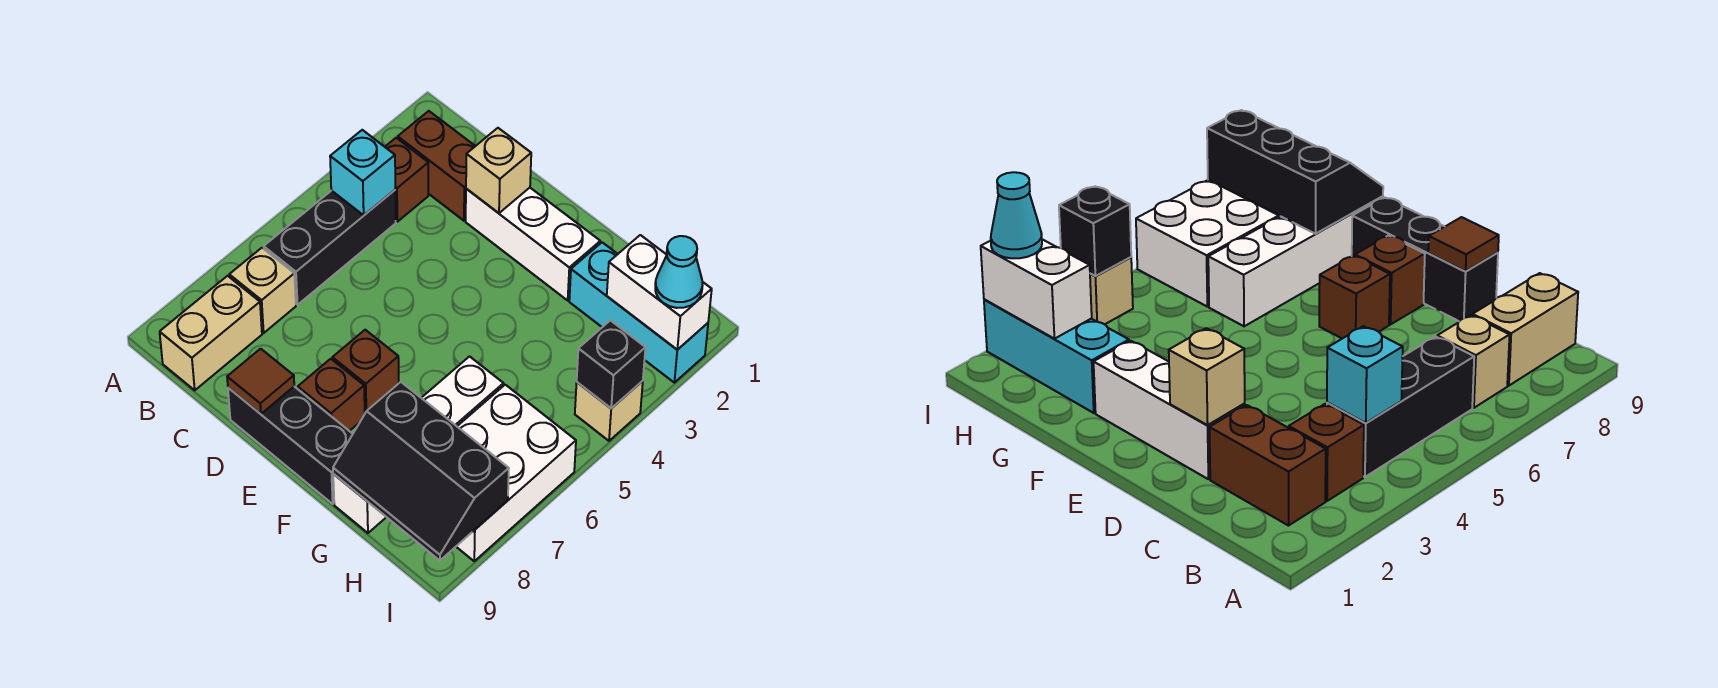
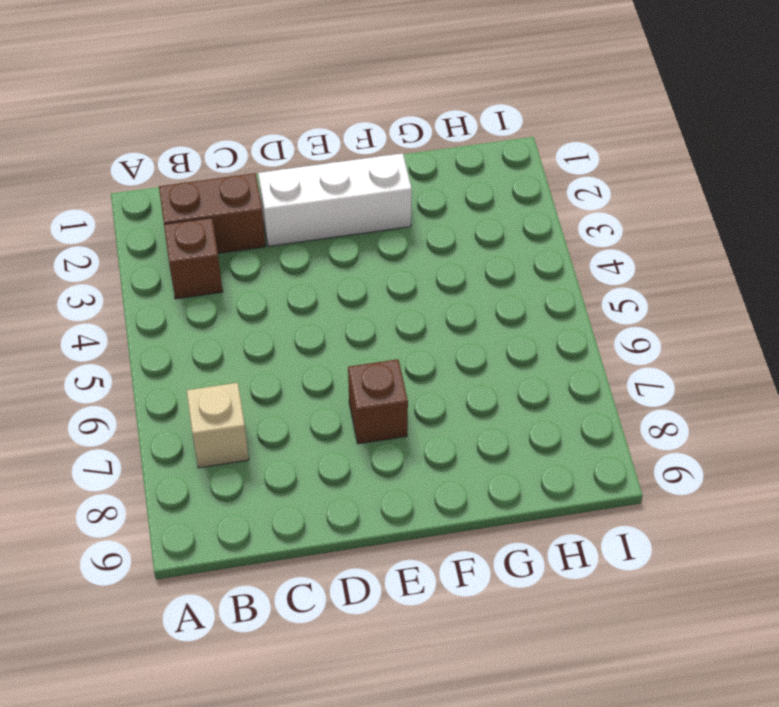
none -> black 1x3 brick [264,190,396,305]
none -> tan 1x2 brick [160,276,262,390]
none -> black 1x3 brick [228,387,353,504]

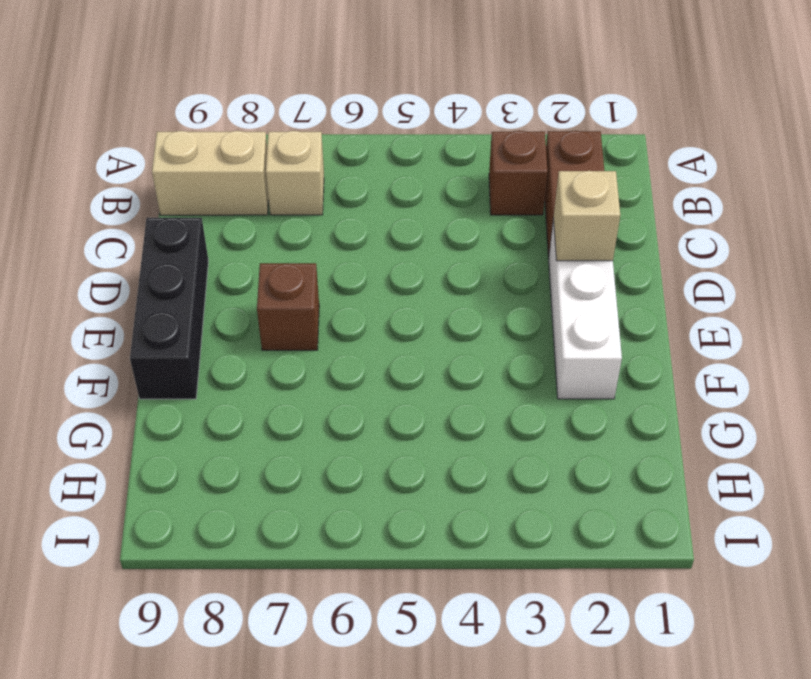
none -> black 1x3 brick [264,190,396,305]
none -> brown 1x1 brick [298,359,365,431]
none -> cyan 1x3 brick [569,242,708,383]

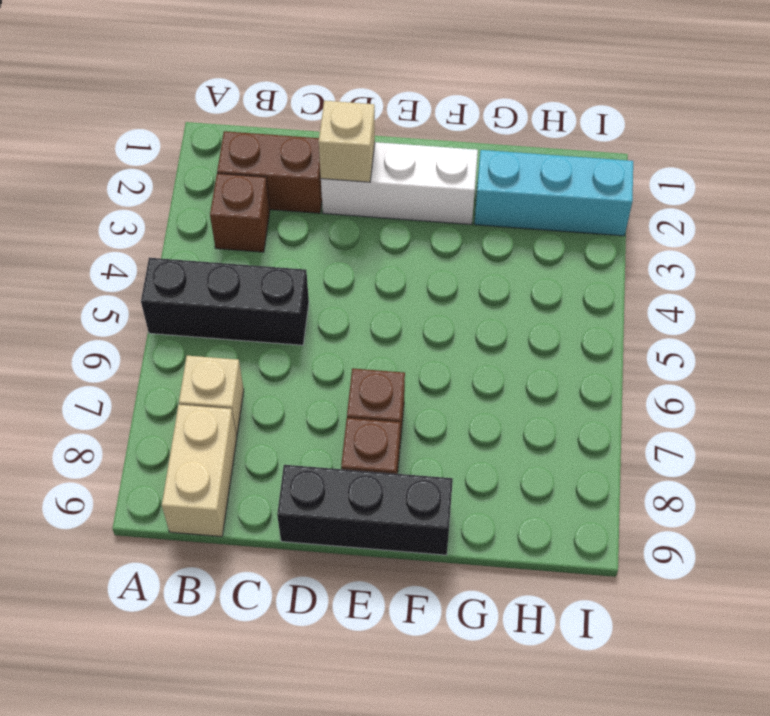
black 1x3 brick [141,258,309,345] -> black 1x3 brick turned to [264,190,396,305]
none -> white 1x4 brick [333,357,504,533]
none -> white 2x3 brick [456,385,576,561]
none -> tan 1x1 brick [575,381,643,441]

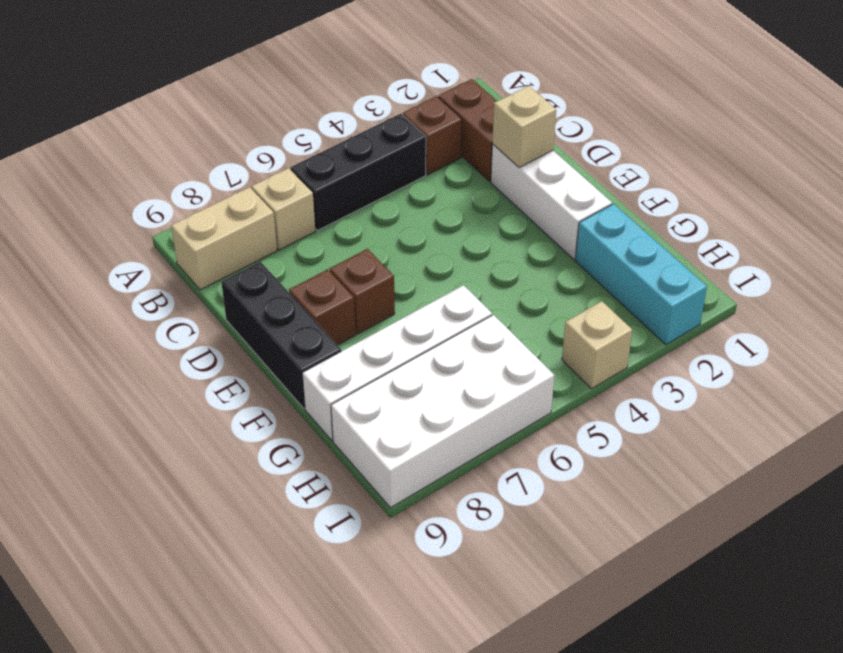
white 2x4 brick [331,315,554,508] -> white 2x3 brick [456,385,576,561]
none -> cyan 1x1 brick [330,130,395,215]
none -> brown 1x1 tile [227,349,294,414]
none -> black 2x3 slope [333,382,509,561]

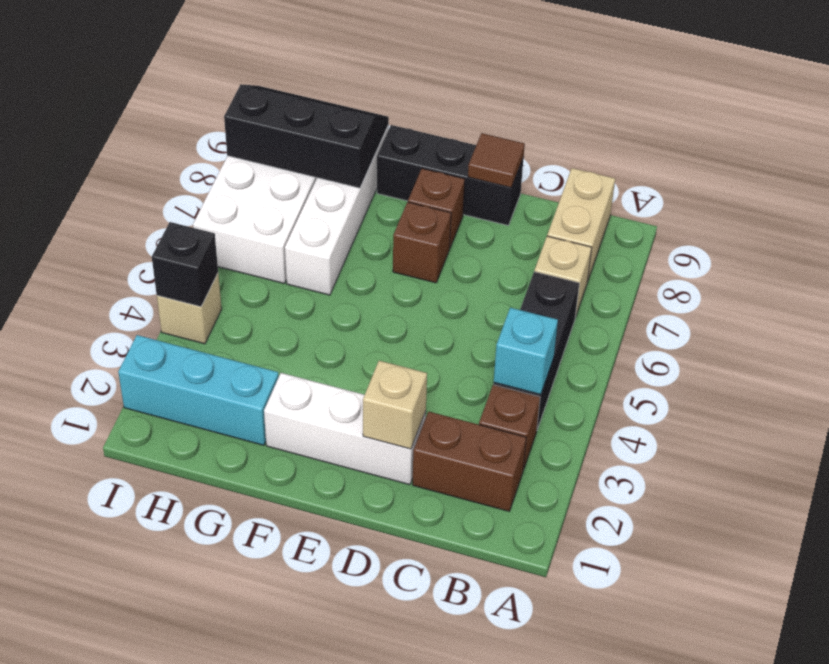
none -> white 1x2 brick [607,235,712,350]
none -> cyan 1x1 cone [655,236,703,308]

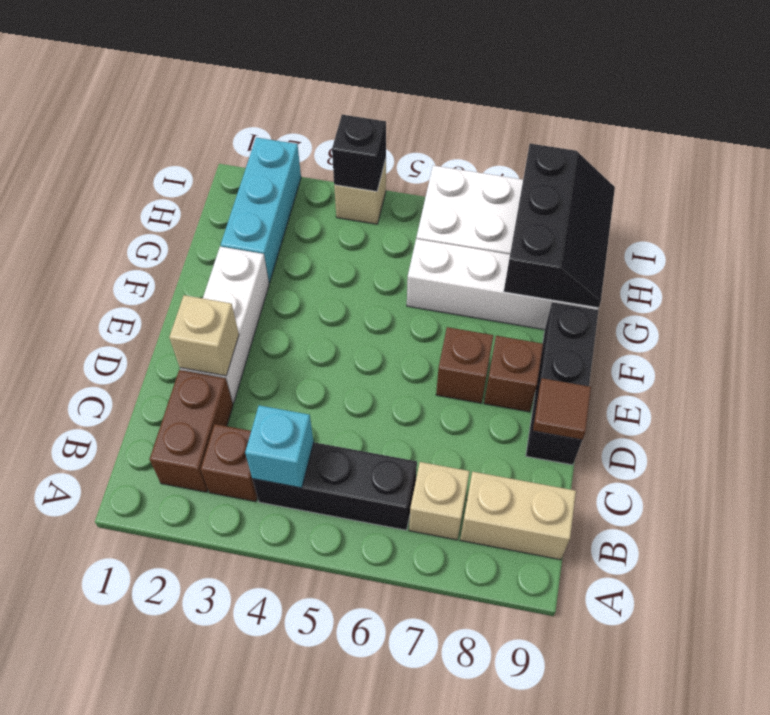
none -> white 1x2 brick [607,235,712,350]
none -> cyan 1x1 cone [655,236,703,308]

